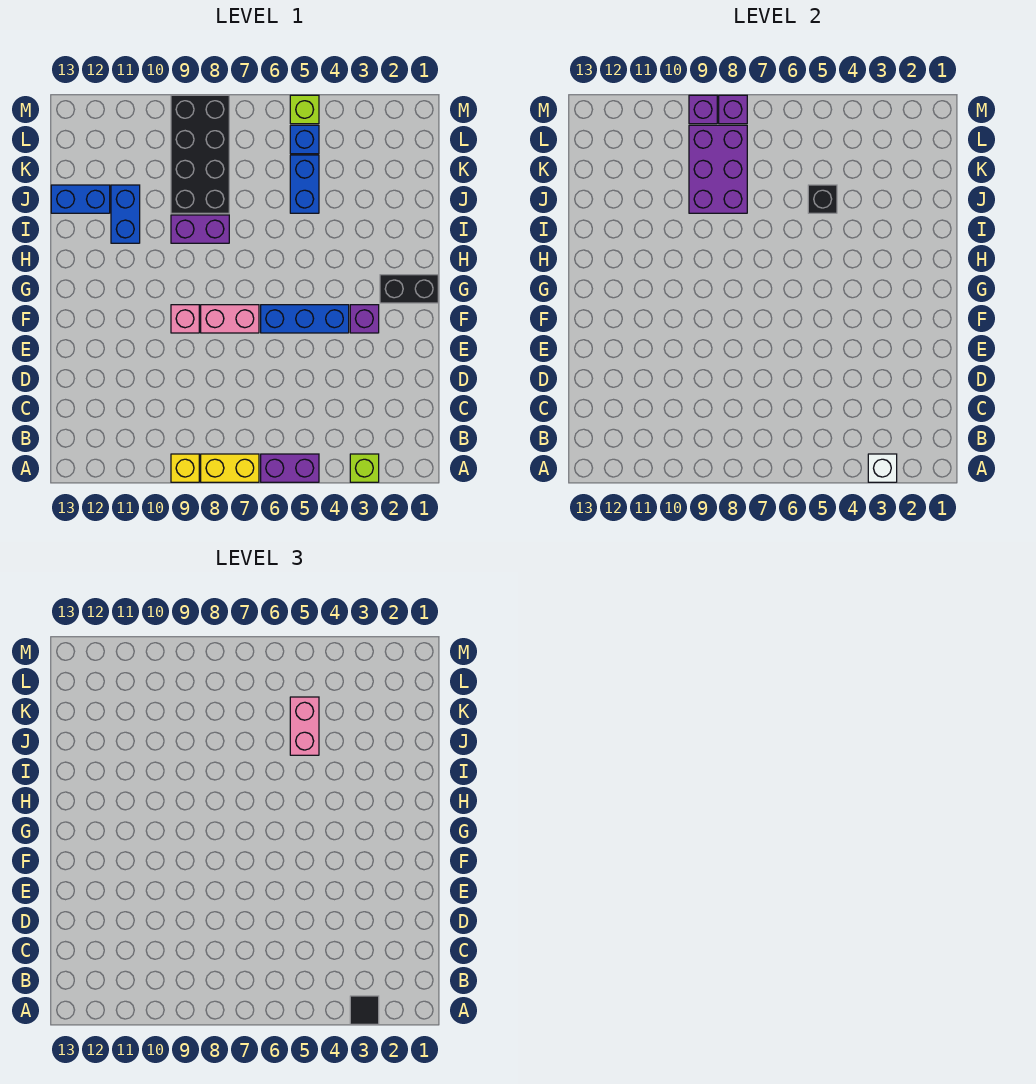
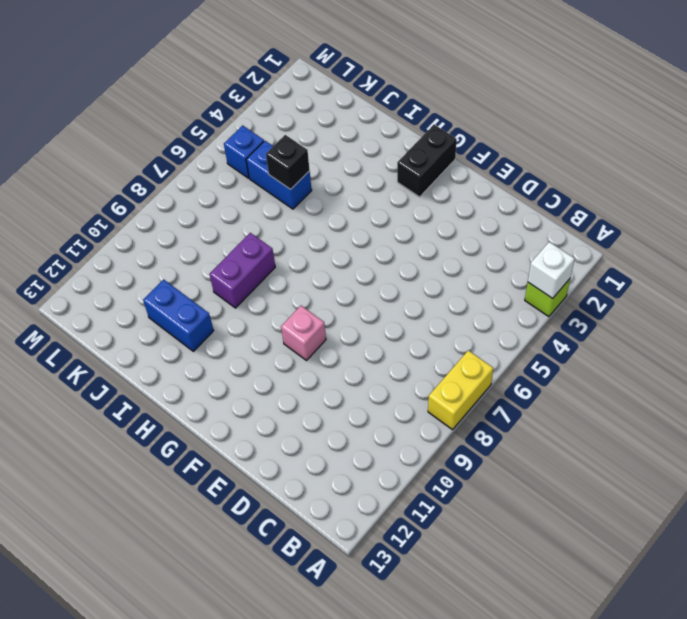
none -> purple 1x2 brick [261,454,319,482]
none -> yellow 1x1 brick [171,454,199,482]
none -> purple 1x1 brick [350,305,379,333]

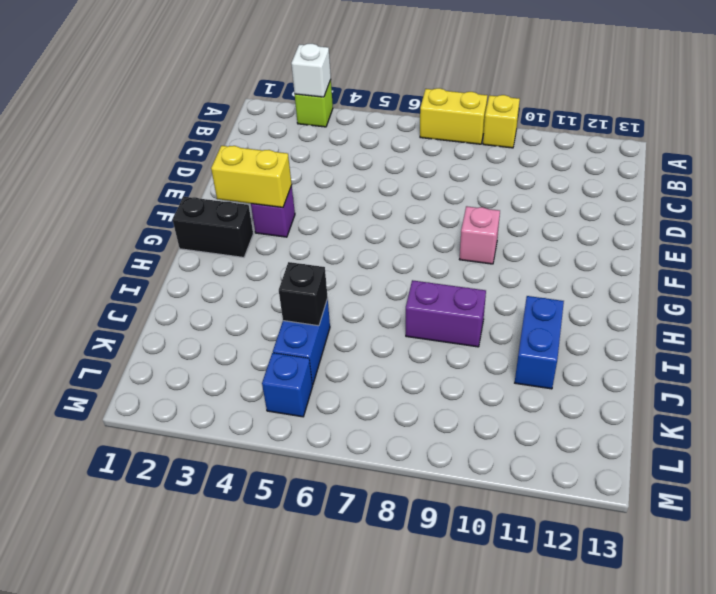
yellow 1x2 brick [211,146,292,208] -> none
none -> purple 1x2 brick [261,454,319,482]
none -> blue 1x3 brick [261,305,349,333]
none -> pink 1x2 brick [201,305,259,333]

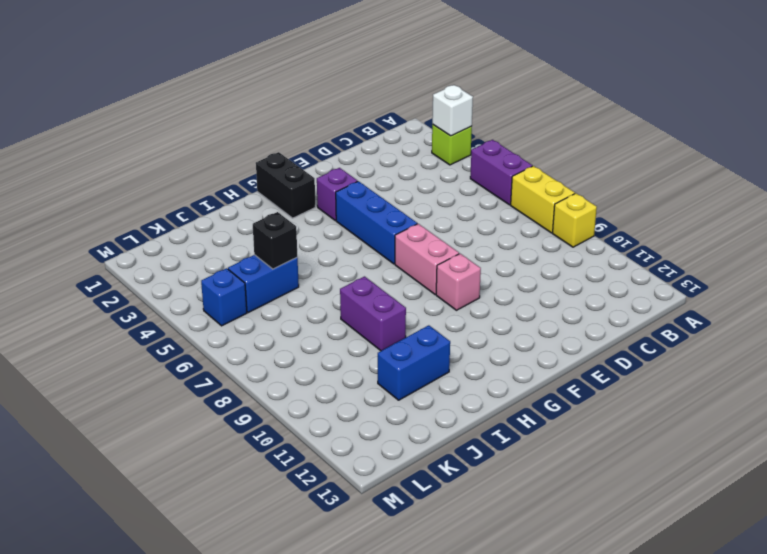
none -> black 2x4 brick [171,95,229,213]
none -> blue 1x2 brick [51,185,110,213]
none -> lime 1x1 brick [290,95,319,124]

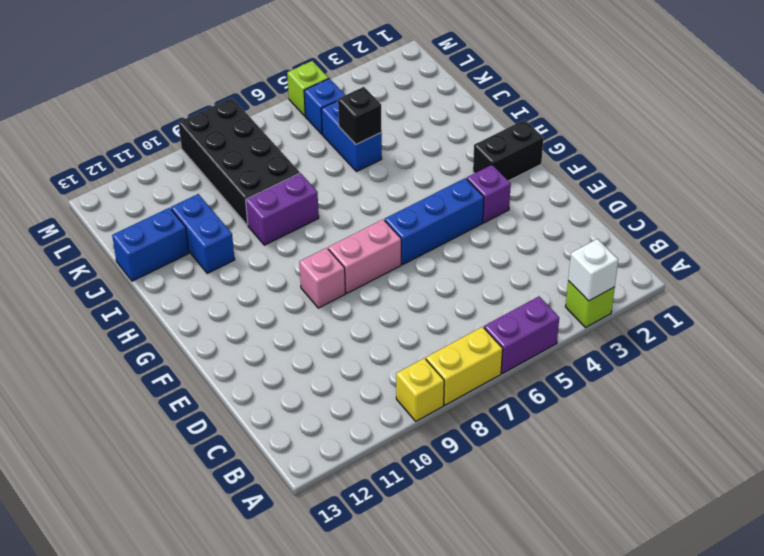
none -> purple 2x3 brick [689,125,747,213]
none -> purple 1x1 brick [719,95,747,124]
none -> purple 1x1 brick [689,95,717,124]

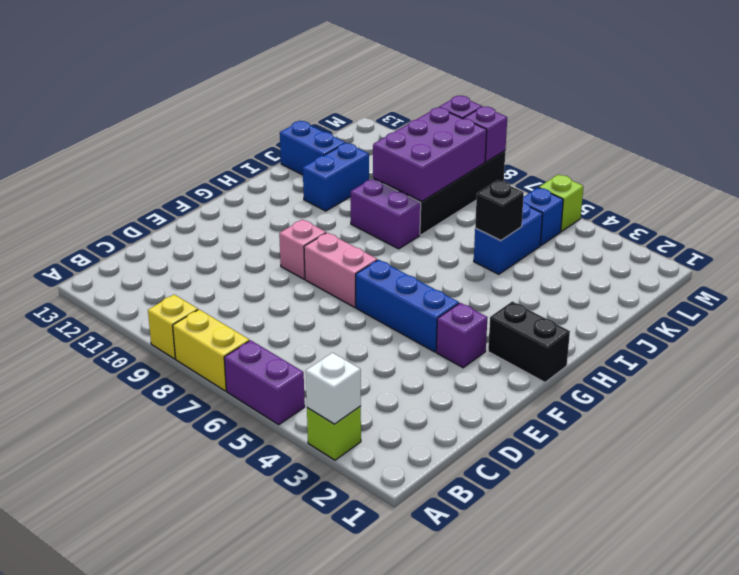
none -> black 1x1 tile [350,996,379,1024]
none -> pink 1x2 brick [290,697,319,755]

